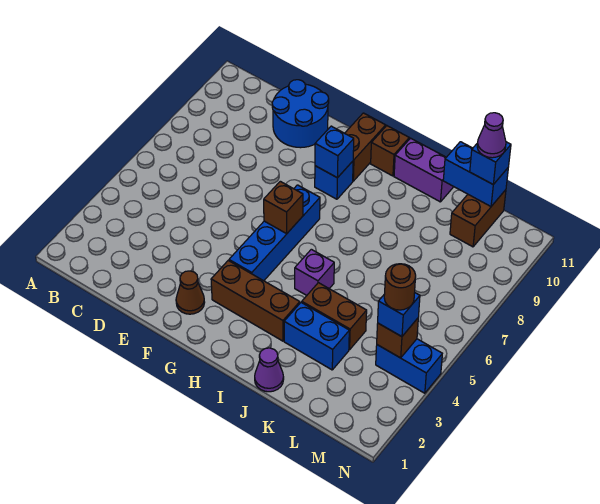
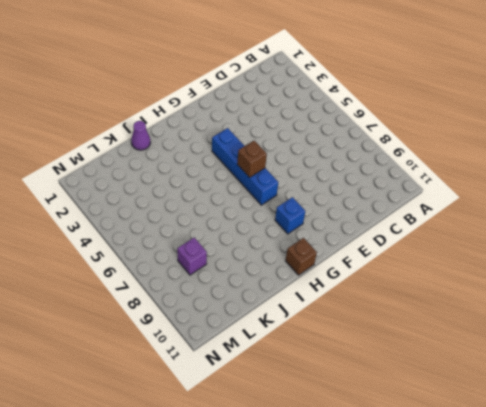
purple 1x1 brick [177,238,207,275] -> purple 1x1 brick moved to [295,249,334,295]
none -> blue 2x2 round brick [272,80,329,148]
none -> brown 1x1 cone [176,271,205,314]
none -> brown 1x3 brick [211,261,300,341]

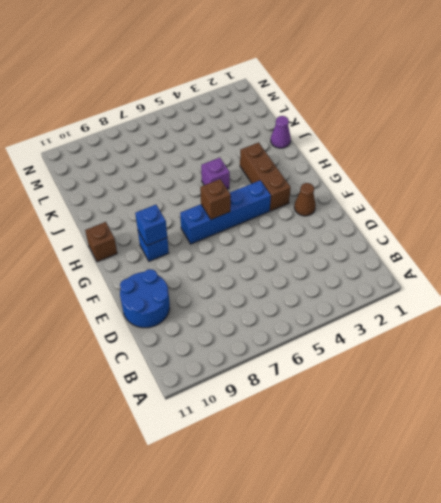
none -> brown 1x2 brick [345,113,386,181]
none -> purple 1x2 brick [394,138,454,202]
none -> blue 1x2 brick [284,302,349,370]

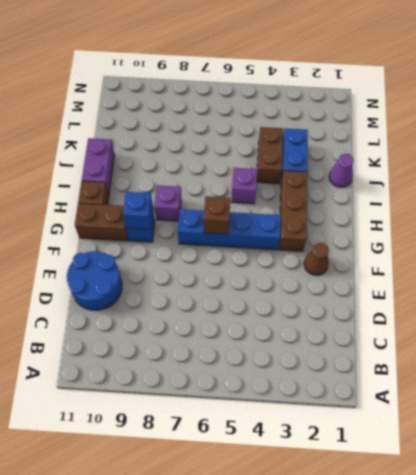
purple 1x1 brick [154,185,182,221] -> none
none -> brown 1x2 brick [450,190,506,247]
none -> blue 1x2 brick [376,339,442,393]
none -> blue 1x2 brick [443,142,508,206]

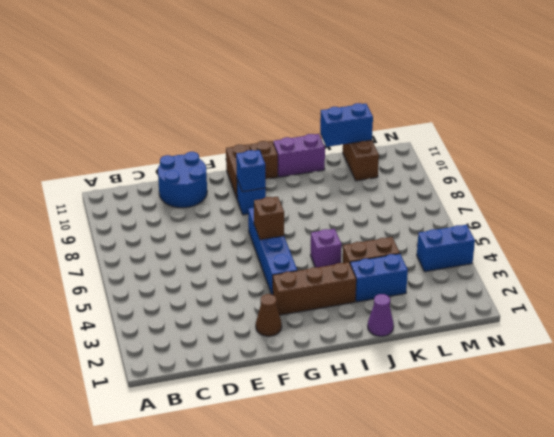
none -> brown 1x1 brick [377,318,418,358]
none -> blue 1x1 brick [470,142,511,184]
none -> blue 1x1 brick [378,293,420,337]

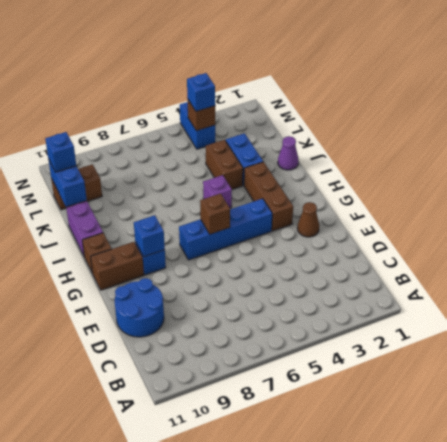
none -> purple 1x1 cone [477,113,506,158]
none -> brown 1x1 round brick [384,264,416,310]

